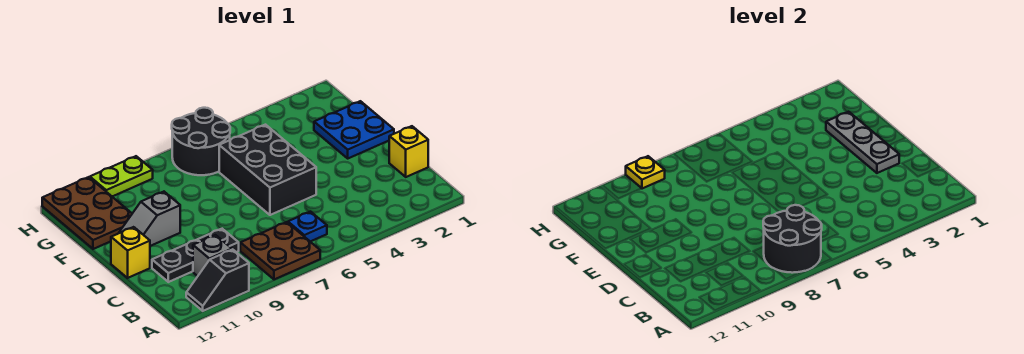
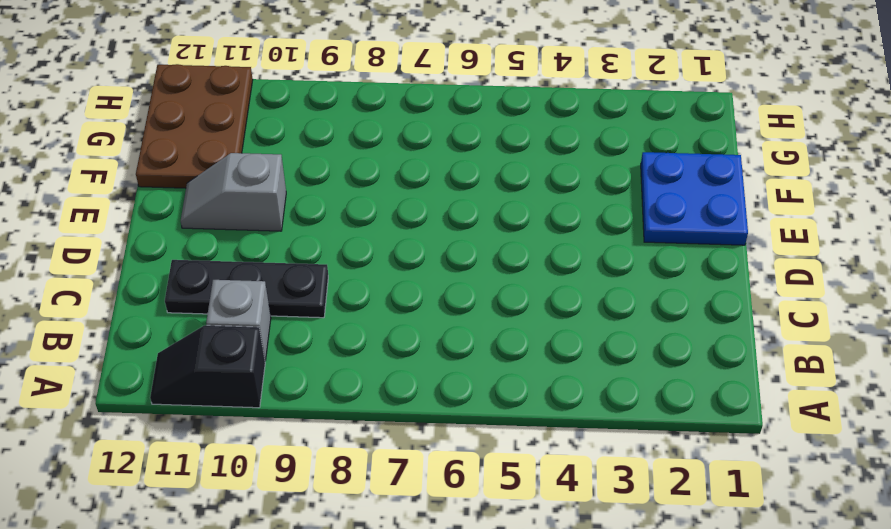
none -> brown 2x2 plate [240,222,320,279]
none -> blue 1x1 plate [288,212,327,242]
none -> yellow 1x1 brick [389,126,428,177]

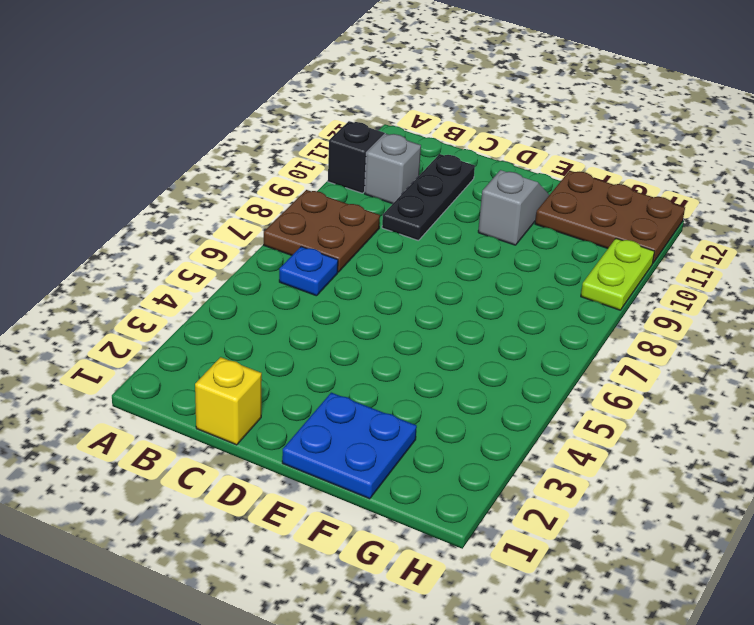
none -> black 2x3 brick [219,125,316,215]
none -> yellow 1x1 brick [111,227,150,278]
none -> black 2x2 round brick [172,108,230,175]

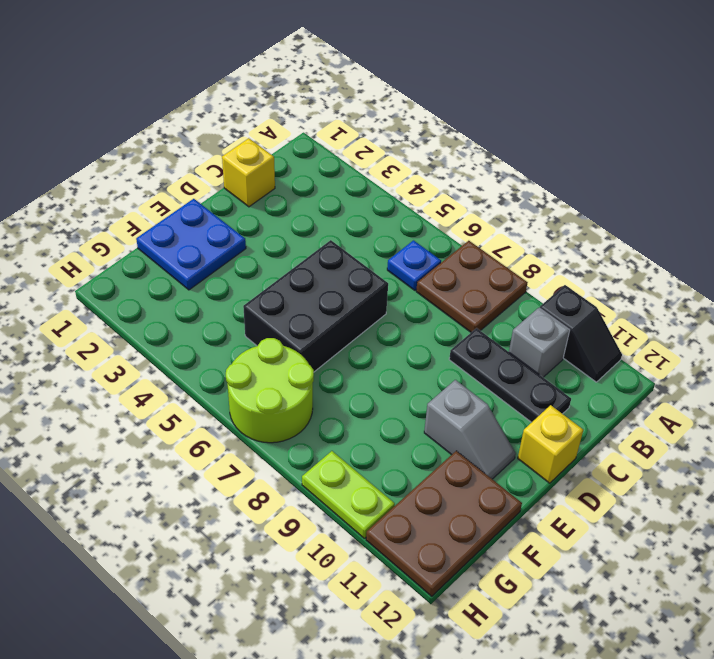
lime 2x2 round brick [226,338,314,443] -> black 2x2 round brick [172,108,230,175]
none -> black 2x2 round brick [763,205,822,273]
none -> grey 1x3 plate [826,112,899,173]
none -> yellow 1x1 plate [626,156,665,189]

